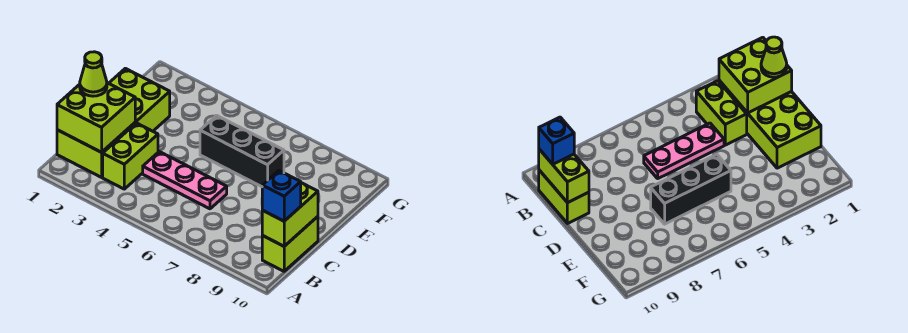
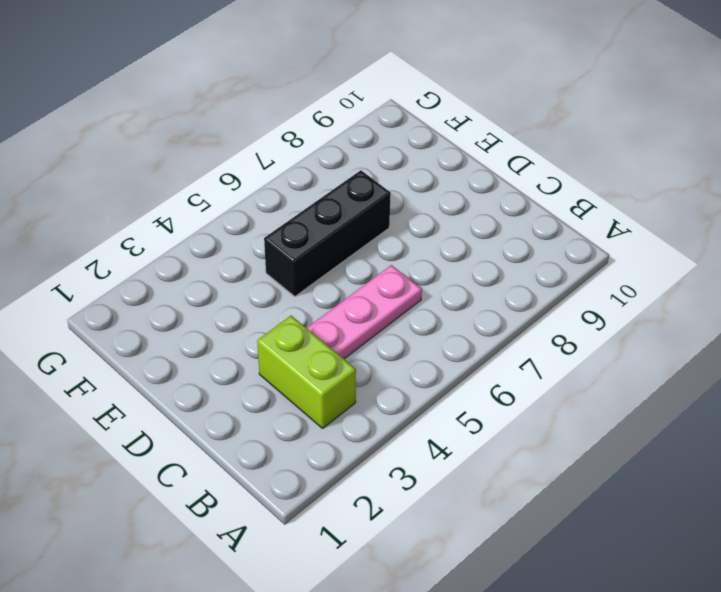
none -> lime 2x4 brick [57,68,170,177]
none -> lime 1x2 brick [262,217,318,271]

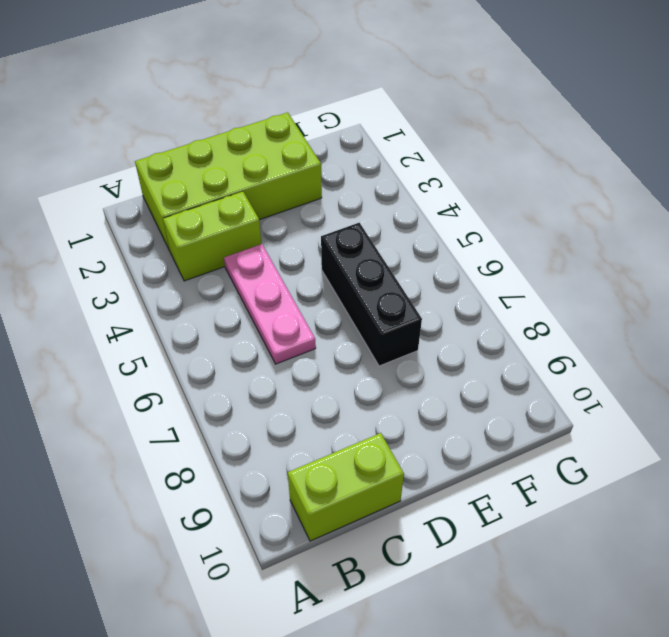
none -> lime 2x2 brick [57,83,135,152]
none -> lime 1x2 brick [262,183,318,246]

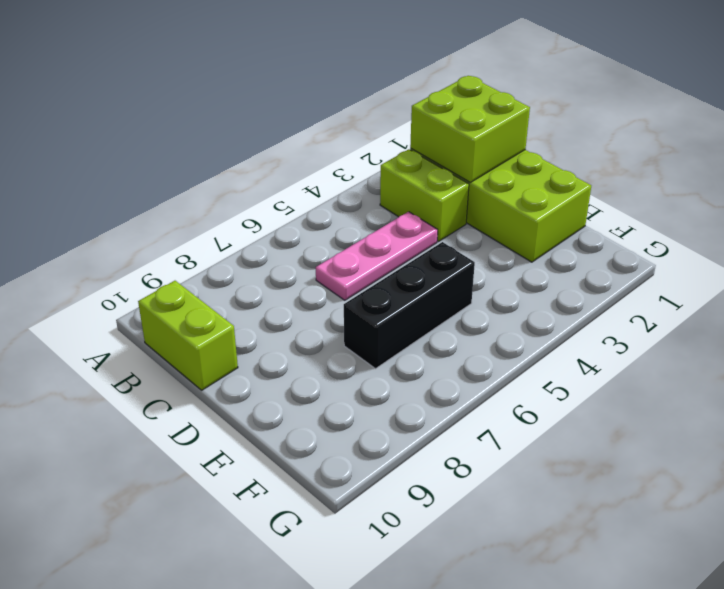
none -> lime 1x2 brick [262,183,318,246]
none -> blue 1x1 brick [262,171,301,221]

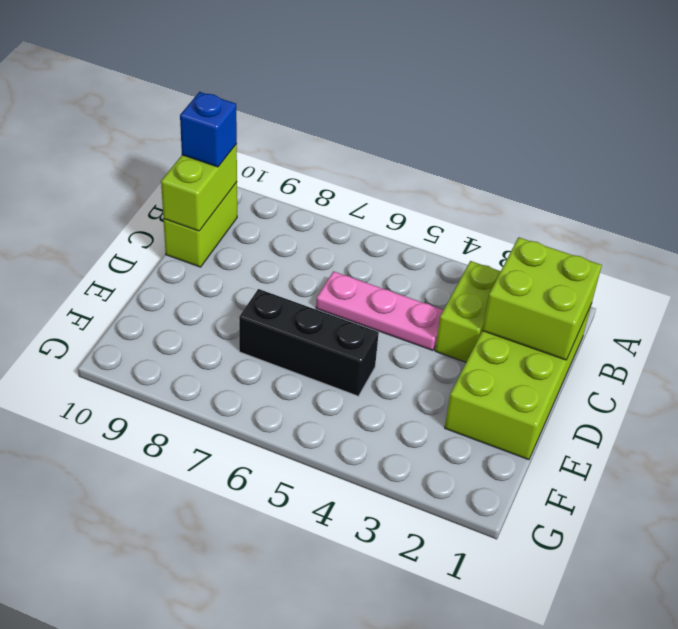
none -> lime 1x1 cone [80,52,107,96]

